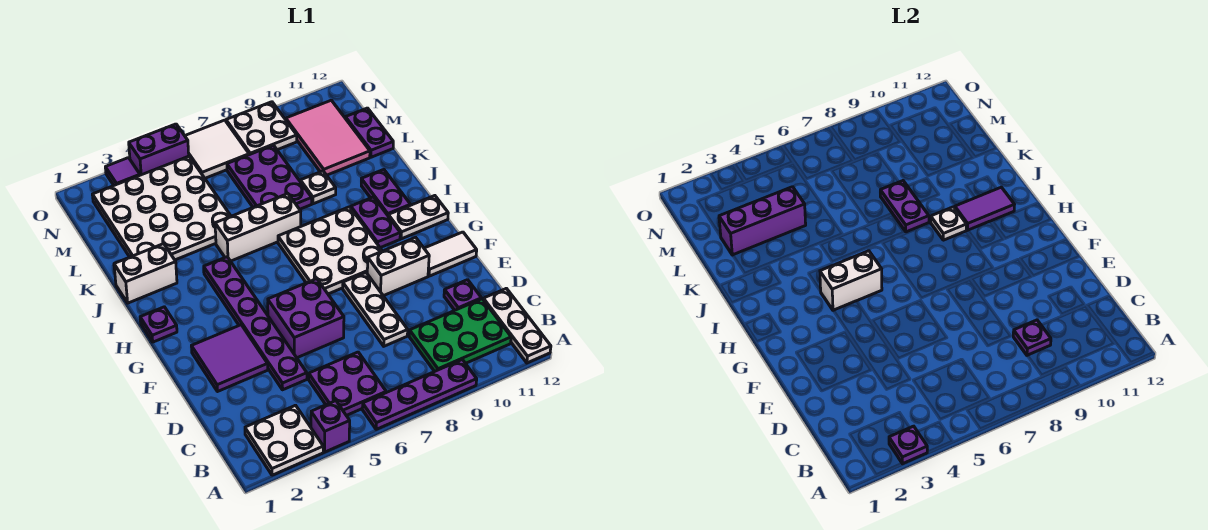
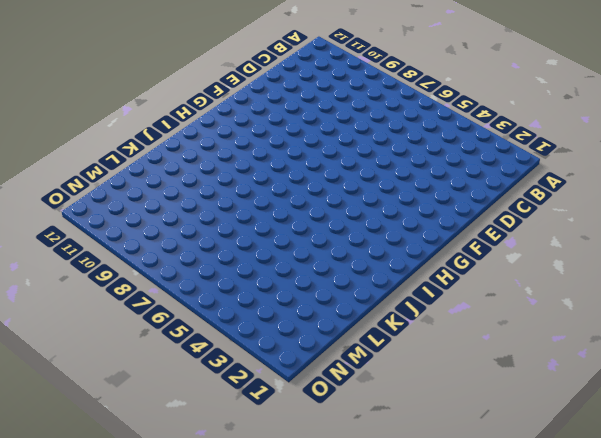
none -> white 2x2 plate [245,405,323,475]
none -> purple 1x1 brick [311,401,350,452]
none -> purple 1x4 plate [362,360,477,429]
none -> white 1x3 plate [483,288,551,363]

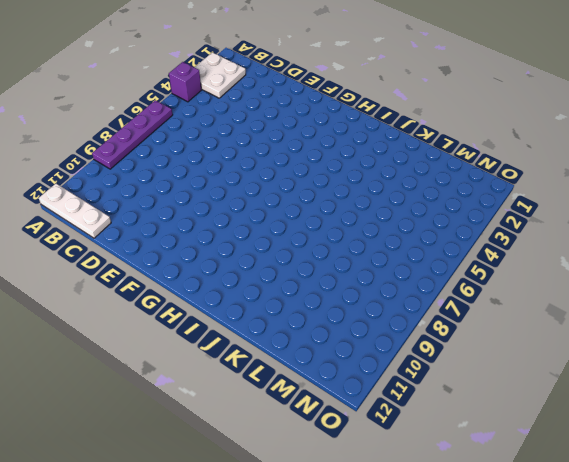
none -> purple 2x2 plate [309,352,386,416]
none -> green 2x3 plate [409,299,511,372]
none -> purple 1x6 plate [204,257,307,390]
none -> white 1x3 plate [343,273,408,346]

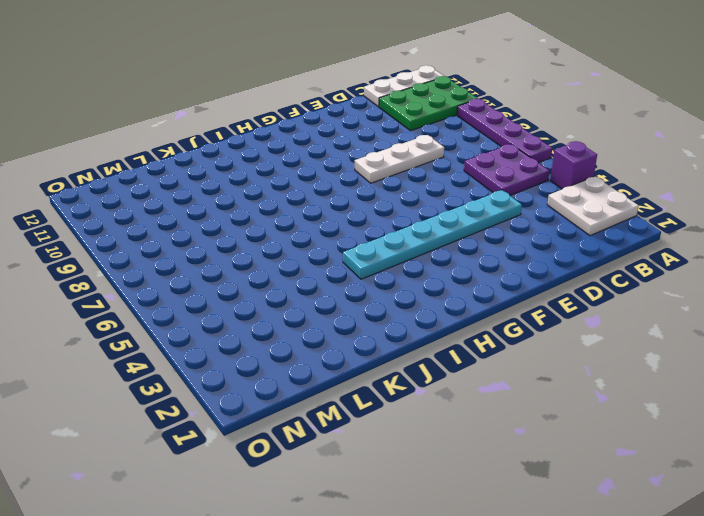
green 2x3 plate [379,76,478,131] -> green 2x3 plate turned to [409,299,511,372]
cyan 1x6 plate [343,190,522,279] -> purple 1x6 plate [204,257,307,390]
none -> purple 1x1 plate [444,280,482,310]
none -> purple 2x2 tile [191,325,268,392]
none -> purple 2x2 brick [268,279,344,358]
none -> white 1x2 brick [367,237,429,296]

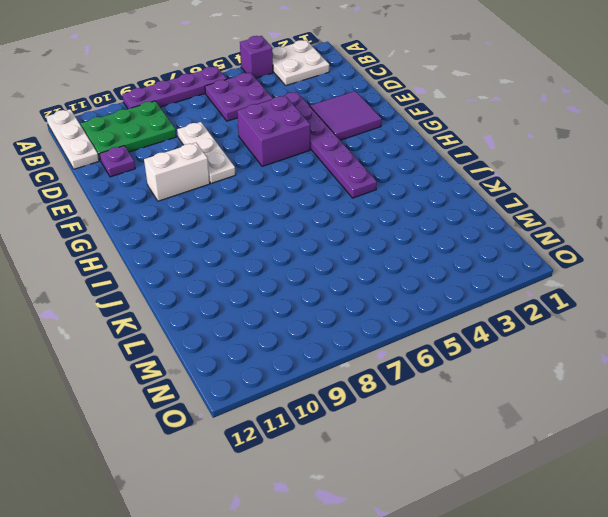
none -> white 1x2 tile [424,232,477,276]
none -> white 3x3 plate [278,207,382,294]
none -> purple 1x1 plate [140,307,177,342]
none -> purple 1x2 plate [351,197,400,248]

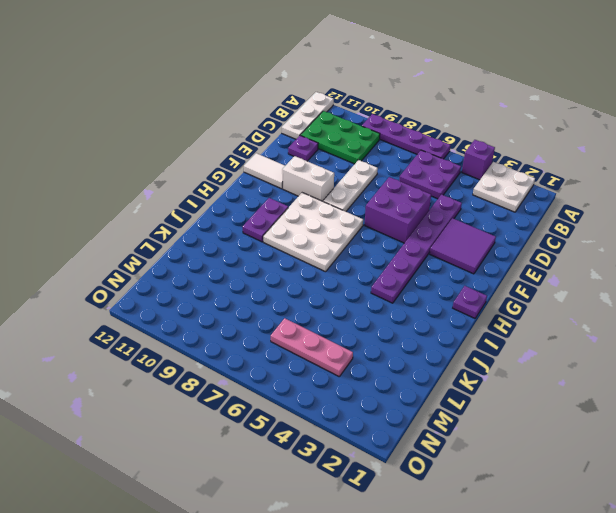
pink 1x3 plate [271,318,353,376] -> white 4x4 plate [92,156,231,260]
none -> white 1x2 plate [388,196,448,239]
none -> purple 1x2 plate [361,170,411,215]
none -> white 1x2 brick [114,244,177,303]
none -> white 1x3 brick [215,194,301,261]

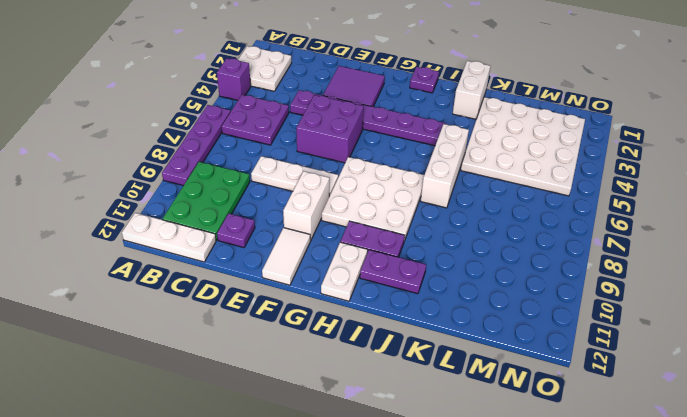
none -> purple 2x3 plate [227,145,312,209]
none -> white 1x1 plate [300,171,336,204]
none -> pink 2x3 tile [286,100,370,175]
none -> purple 1x2 plate [345,108,393,157]

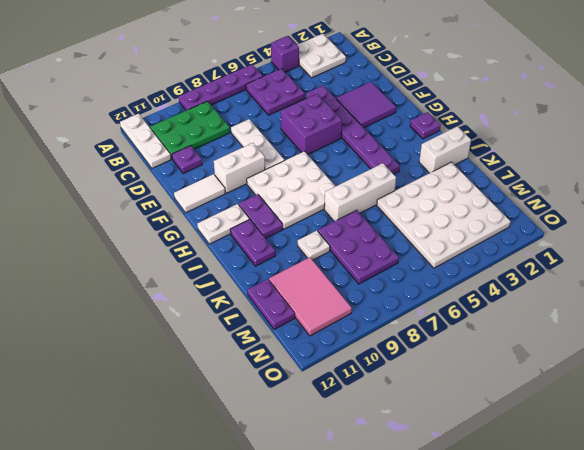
none -> white 2x2 tile [185,120,249,178]
none -> white 2x2 plate [226,102,297,155]
none -> purple 1x1 tile [105,158,140,185]
none -> purple 1x2 brick [129,124,189,175]

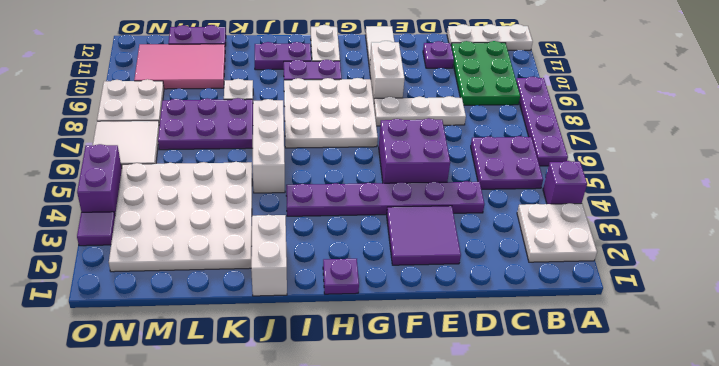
none -> purple 1x1 plate [889,426,927,464]
none -> purple 1x1 plate [1013,320,1051,355]
none -> white 1x2 brick [820,251,882,310]
none -> white 1x1 plate [931,207,967,240]

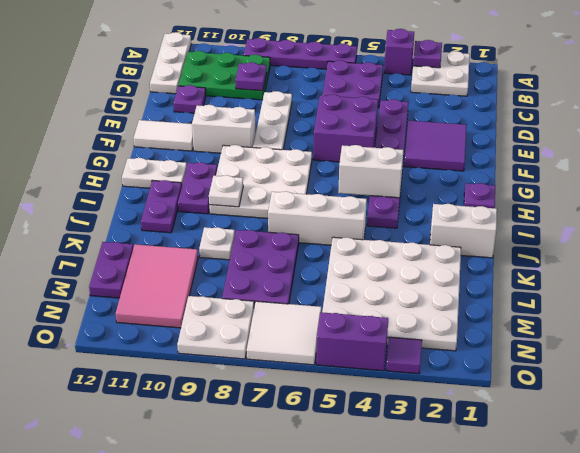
none -> purple 1x2 tile [955,187,1015,230]
none -> purple 1x2 plate [880,181,929,232]
none -> purple 1x3 brick [719,187,806,255]

